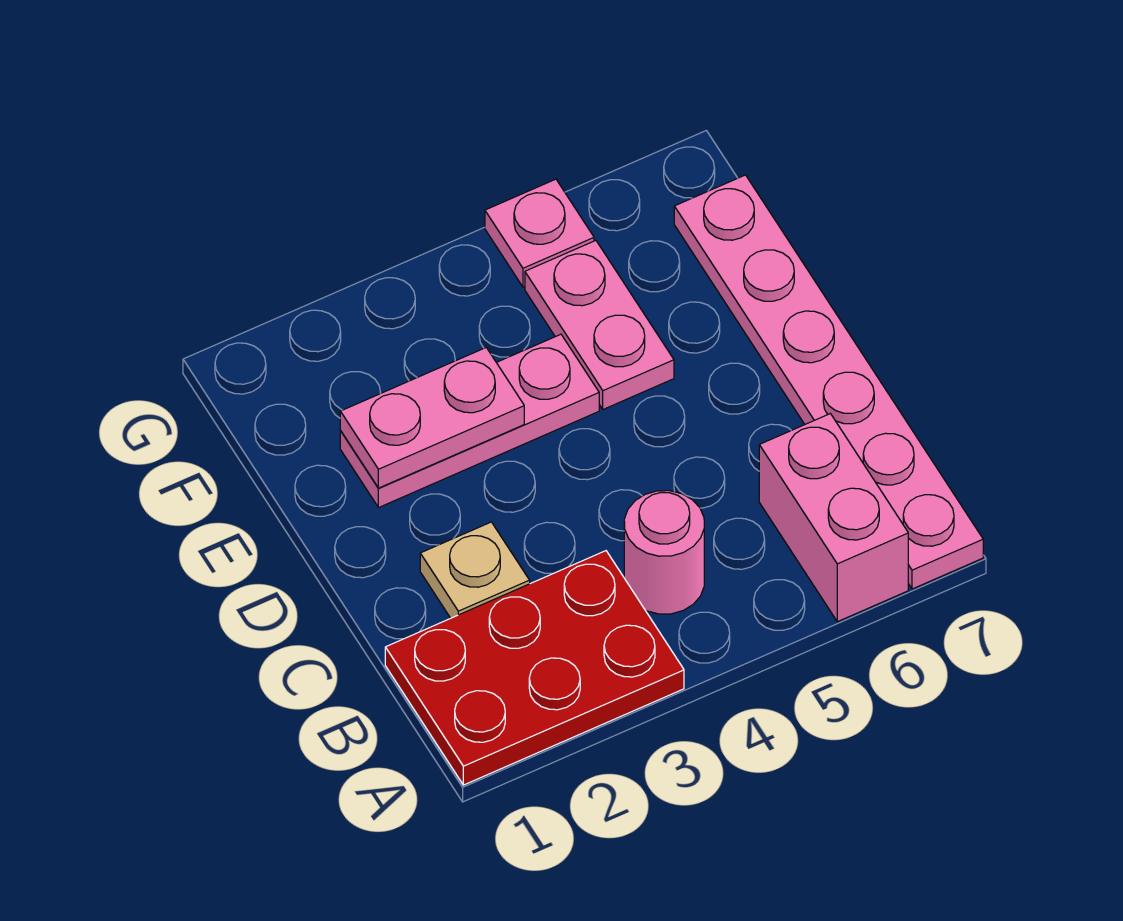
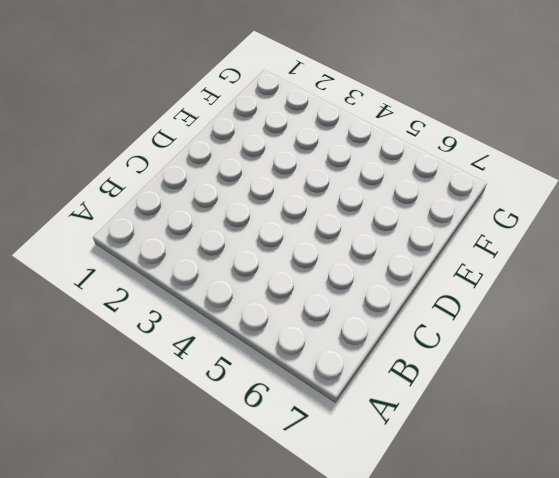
none -> red 2x3 plate [385,551,684,785]
none -> pink 1x2 brick [759,414,908,622]

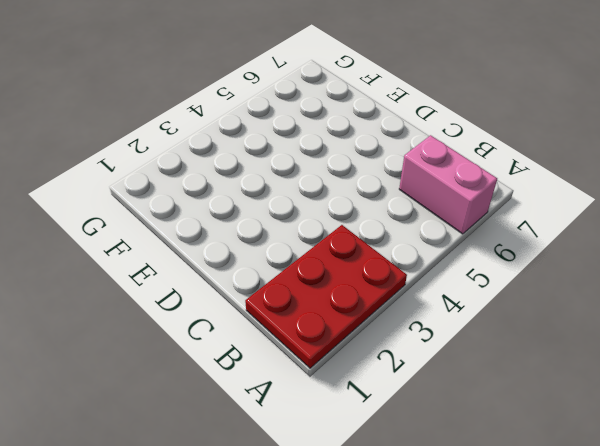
none -> pink 1x6 plate [674,175,983,589]
none -> pink 1x1 round brick [624,491,704,614]

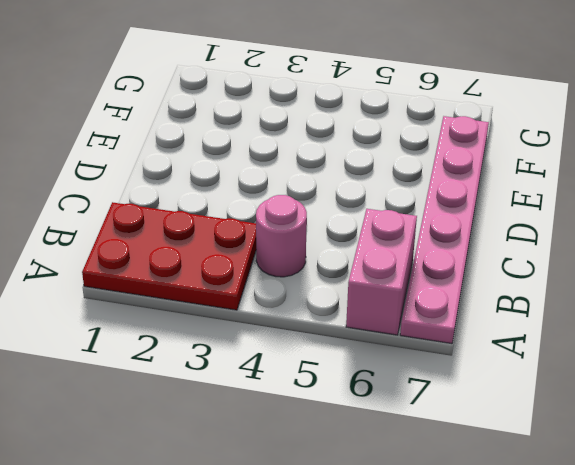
none -> tan 1x1 plate [420,522,530,618]
none -> pink 1x3 plate [340,334,599,508]

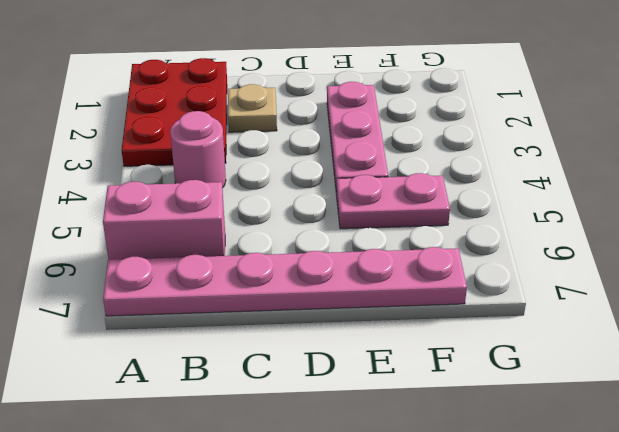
none -> pink 1x1 plate [485,179,594,287]
none -> pink 1x2 plate [340,348,524,488]

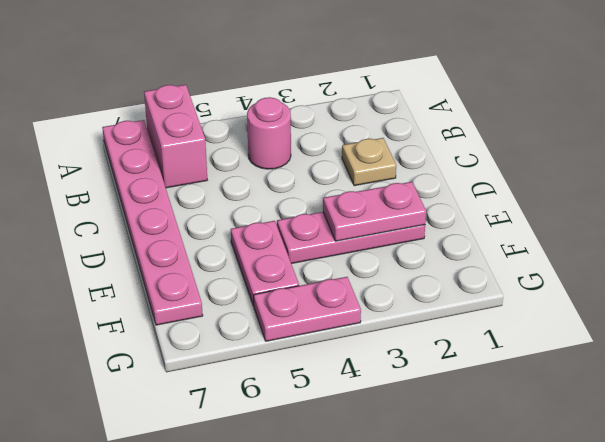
pink 1x2 plate [254,277,361,341] -> pink 1x1 plate [485,179,594,287]
none -> red 2x3 plate [385,551,684,785]

